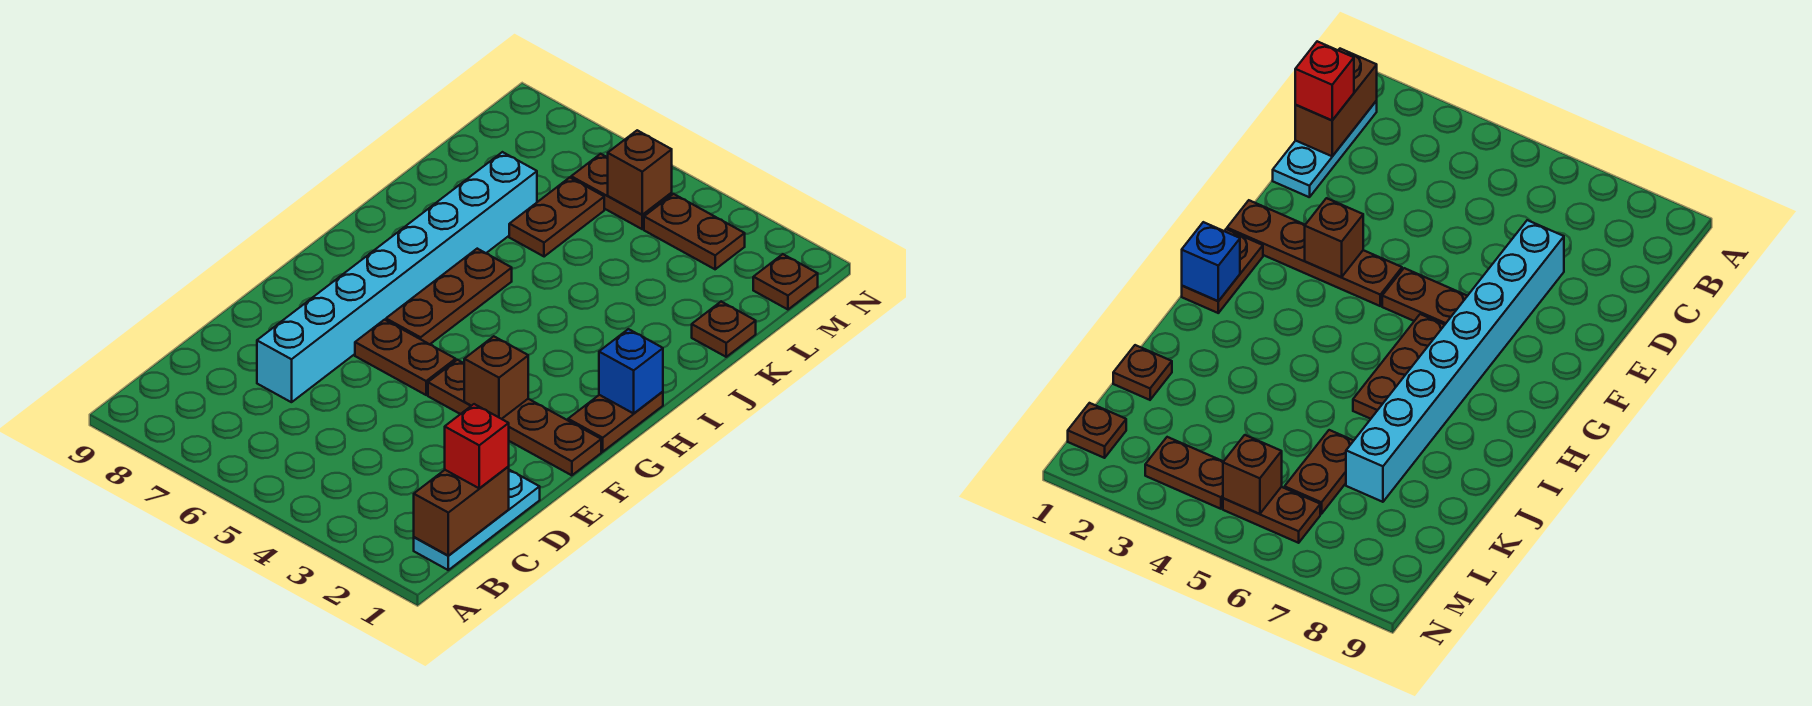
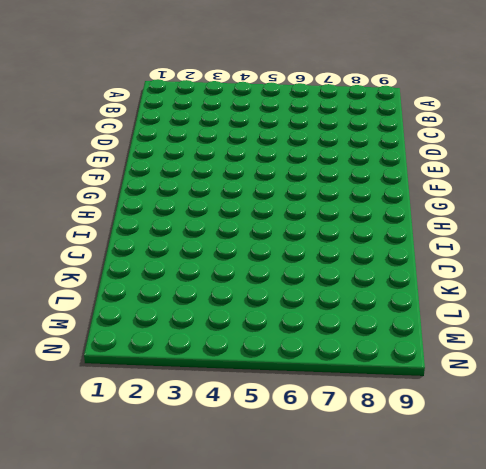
none -> cyan 1x3 plate [414,470,540,570]
none -> cyan 1x8 brick [257,152,537,402]
none -> brown 1x4 plate [428,360,601,475]

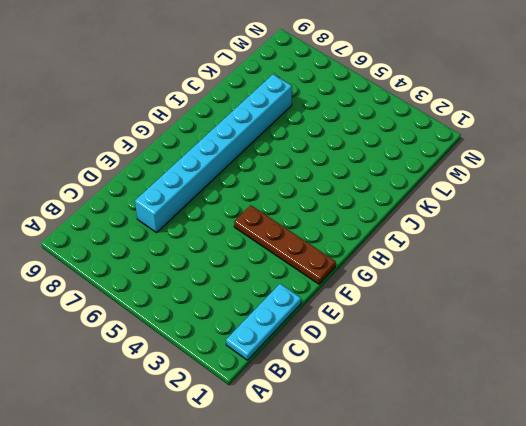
none -> brown 1x2 plate [355,320,456,395]
none -> brown 1x2 plate [568,392,663,452]
none -> brown 1x3 plate [386,249,512,344]

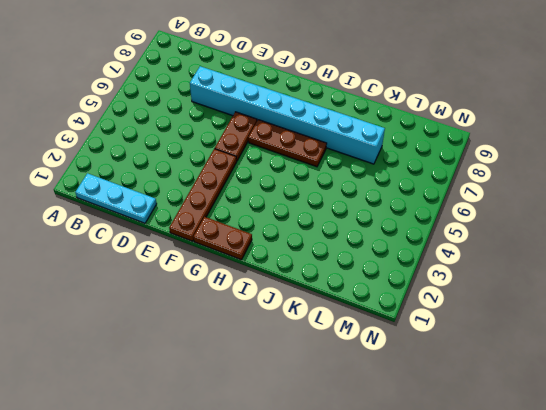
none -> brown 1x1 plate [692,302,756,357]
none -> brown 1x2 plate [509,177,604,257]
none -> brown 1x1 plate [753,254,818,309]

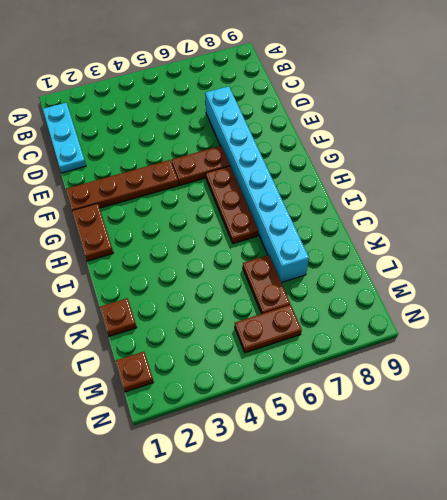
none -> brown 1x2 plate [644,194,745,269]
none -> brown 1x2 brick [414,466,509,556]
none -> brown 1x1 brick [464,336,528,419]

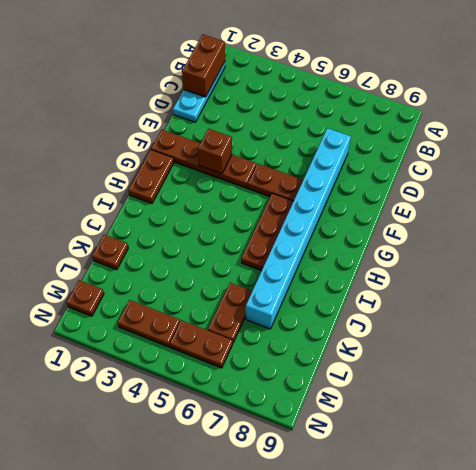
none -> blue 1x1 brick [599,329,663,413]
none -> brown 1x1 brick [608,130,672,215]
none -> red 1x1 brick [445,404,509,488]

